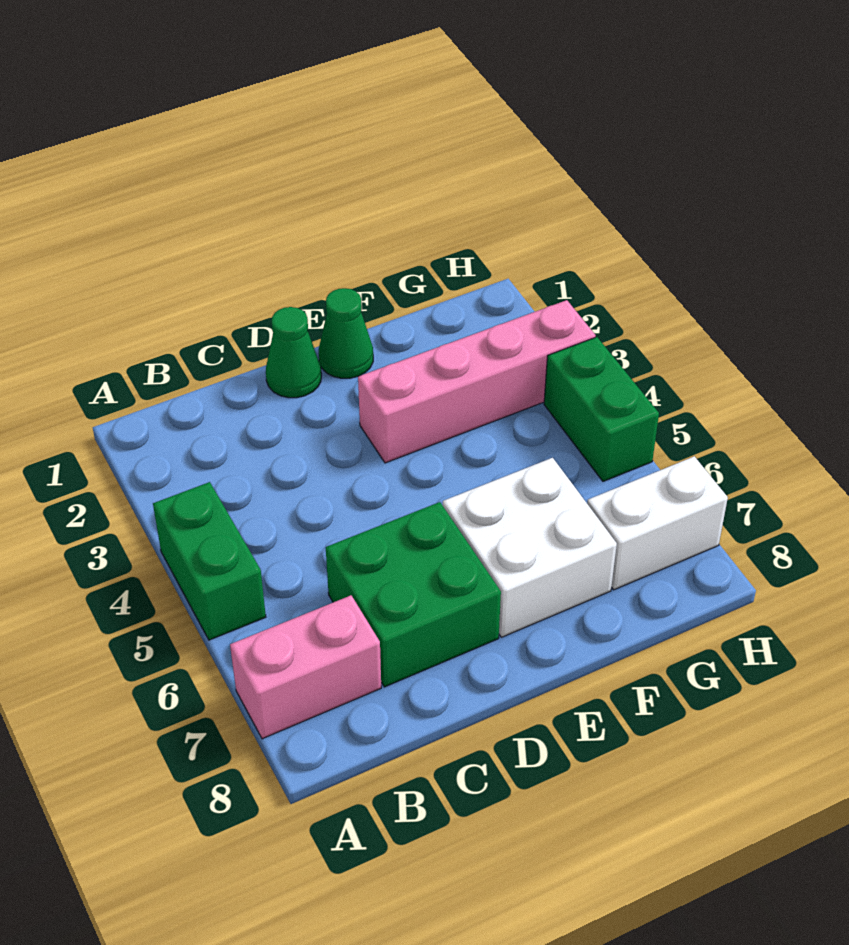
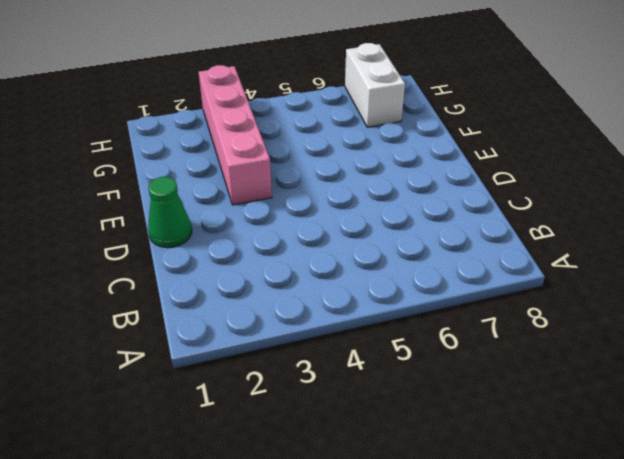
none -> green 1x2 brick [153,482,266,640]
none -> pink 1x2 brick [230,595,381,739]

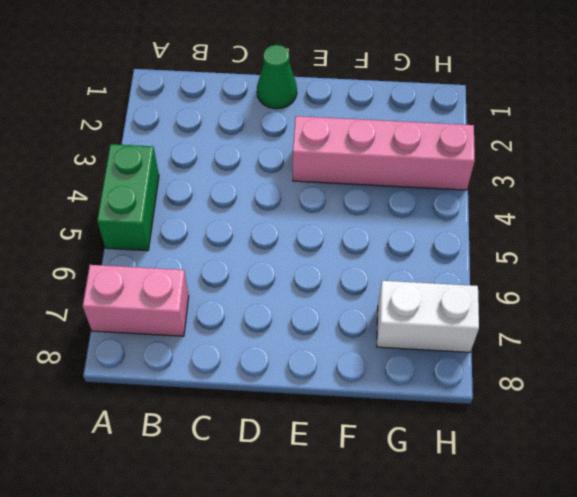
none -> green 2x2 brick [326,502,501,687]
none -> green 1x1 cone [319,288,373,378]

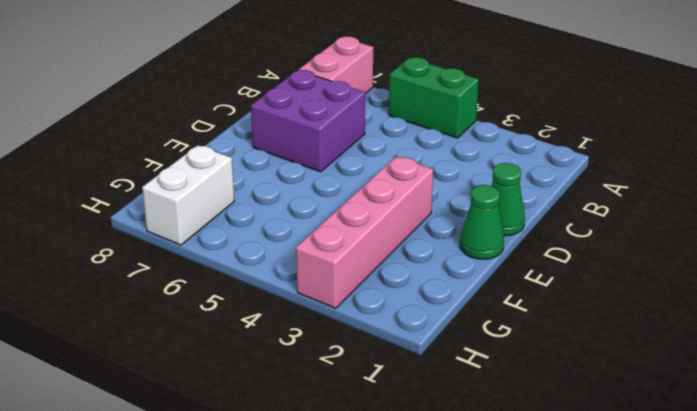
purple 2x2 brick [251,70,365,172] -> green 2x2 brick [326,502,501,687]
none -> white 2x2 brick [443,458,617,637]
none -> green 1x2 brick [544,337,659,481]

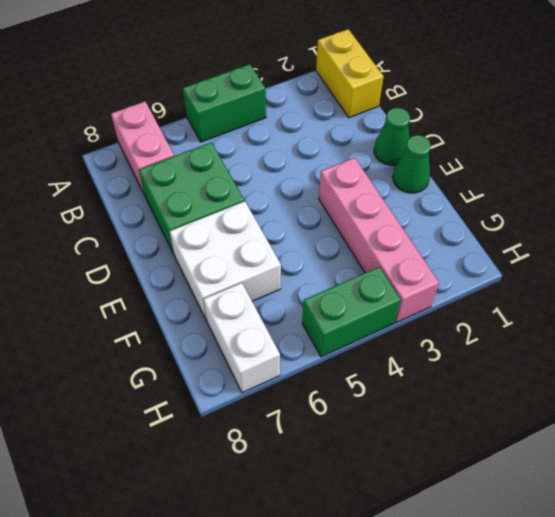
yellow 1x2 brick [316,29,384,118] -> none

